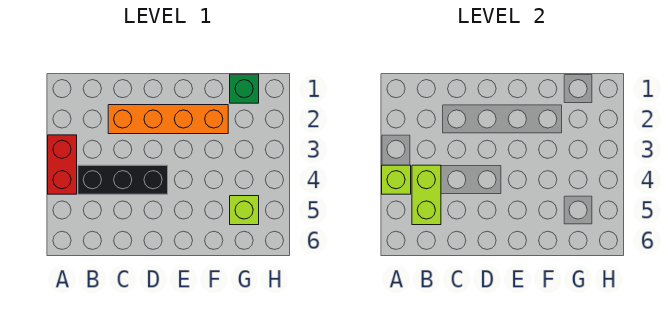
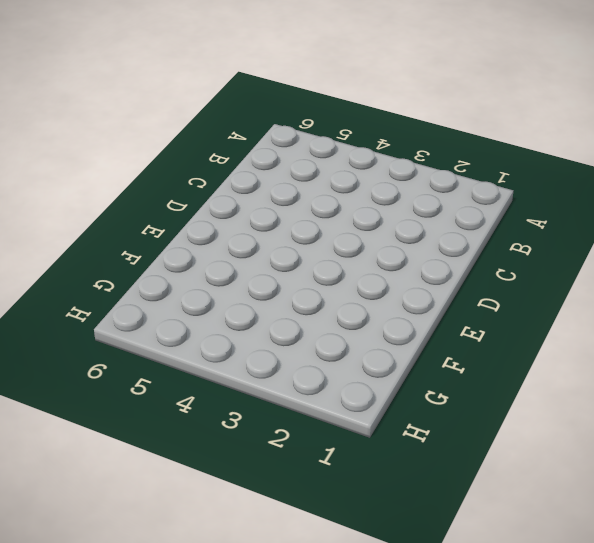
none -> red 1x2 brick [48,135,77,194]
none -> black 1x3 brick [78,165,168,194]

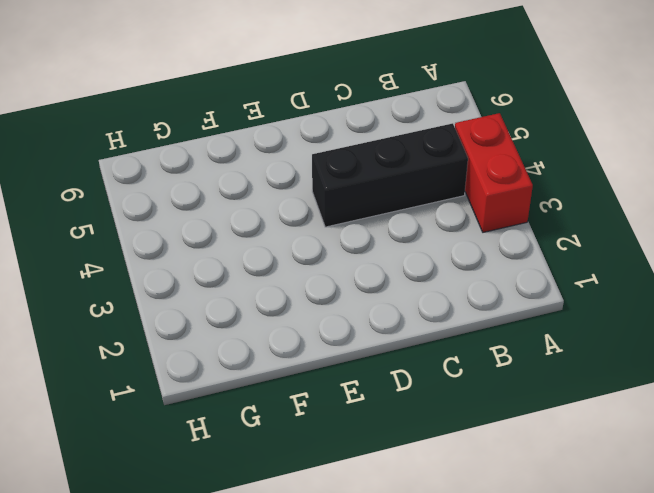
none -> orange 1x4 brick [108,105,228,134]
none -> green 1x1 brick [230,74,259,103]

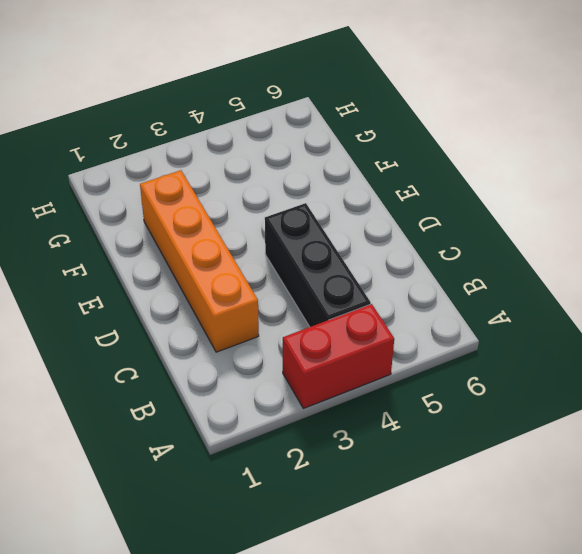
none -> green 1x1 brick [230,74,259,103]
none -> lime 1x1 brick [230,196,259,225]

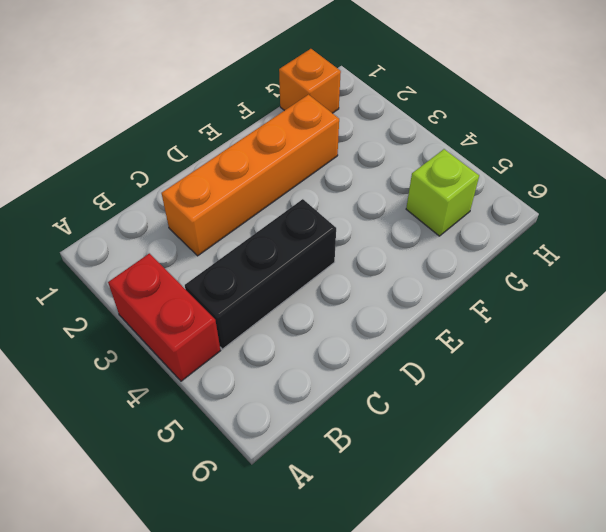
orange 1x1 brick [279,49,341,113] -> green 1x1 brick [230,74,259,103]
none -> lime 1x1 brick [382,165,411,194]
none -> lime 1x2 brick [412,165,441,225]

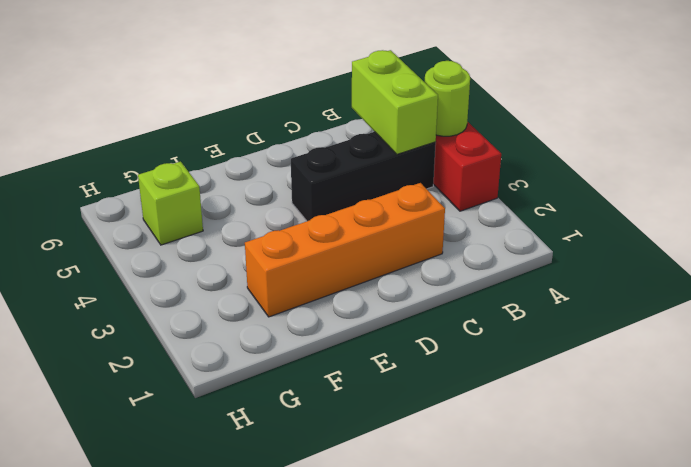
lime 1x1 round brick [425,61,470,136] -> lime 1x1 brick [382,165,411,194]
none -> green 1x1 brick [230,74,259,103]

